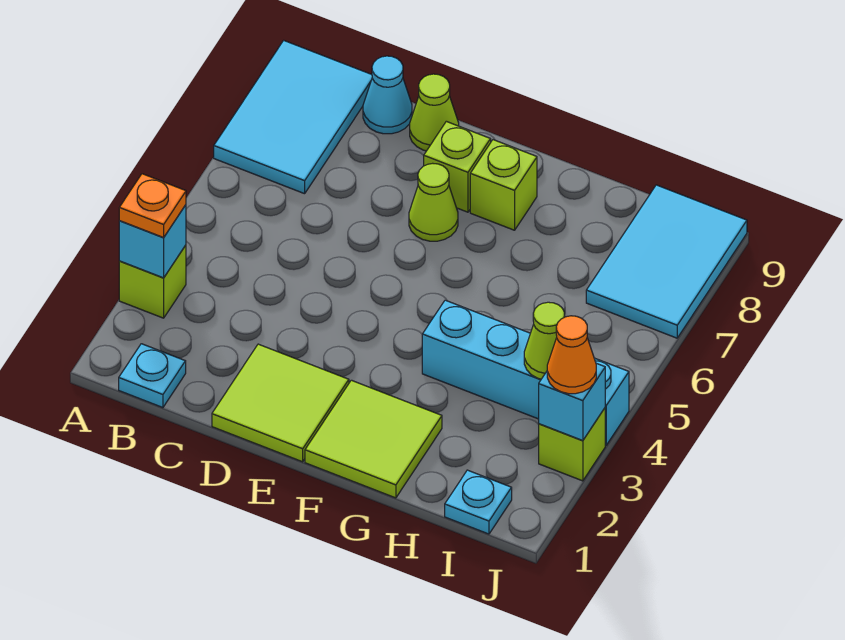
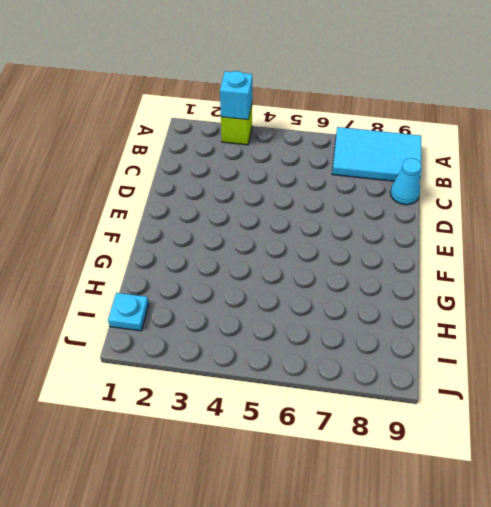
none -> cyan 1x1 plate [119,344,186,408]
none -> lime 2x2 tile [212,344,349,462]
none -> lime 1x1 cone [410,74,459,151]

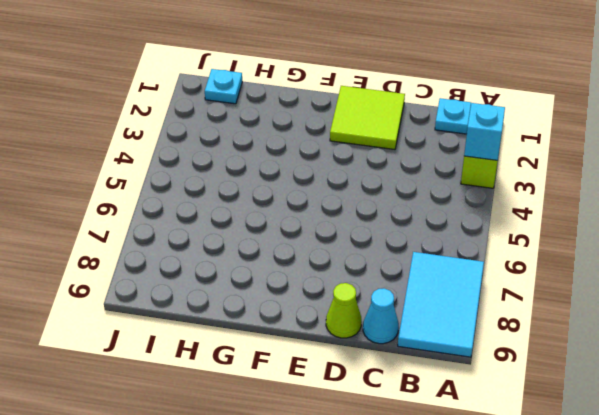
none -> lime 1x1 cone [409,163,458,241]
none -> lime 1x1 brick [424,121,491,212]
none -> lime 2x2 tile [305,380,442,498]

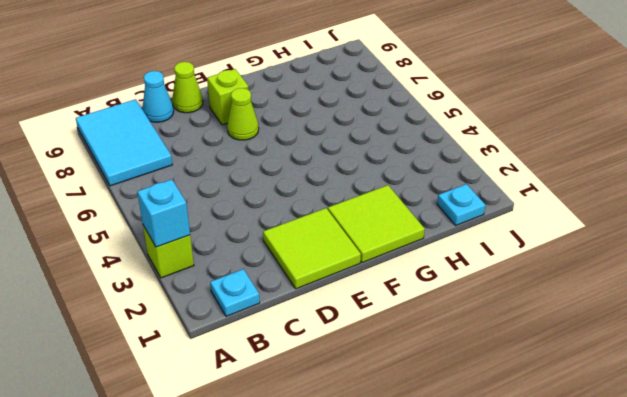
none -> lime 1x1 brick [470,140,537,230]
none -> cyan 1x4 brick [422,300,629,445]
none -> cyan 2x3 tile [586,185,747,338]

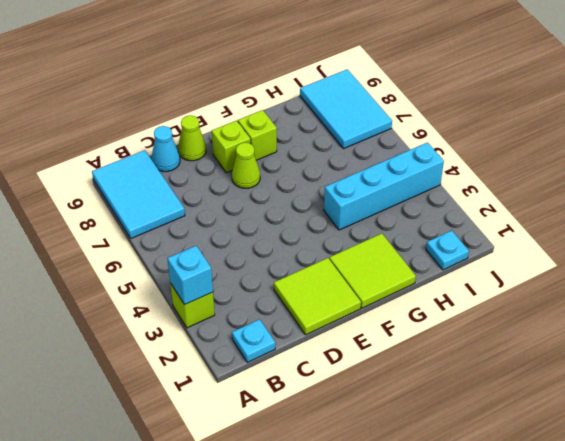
none -> lime 1x1 brick [539,408,605,481]
none -> lime 1x1 cone [524,302,565,379]
none -> cyan 1x1 brick [539,363,605,441]

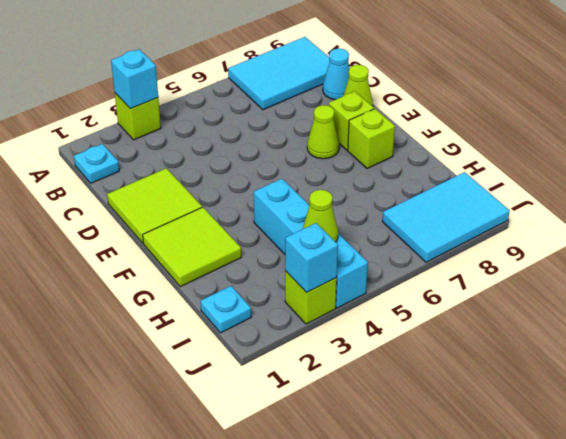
none -> orange 1x1 plate [119,174,186,238]
none -> orange 1x1 cone [547,316,596,394]

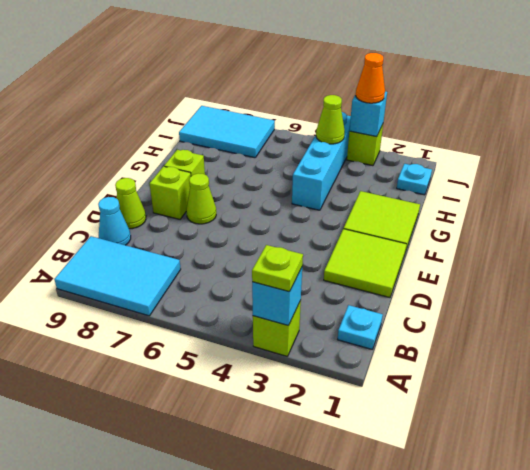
lime 1x1 plate [252,245,303,292] -> orange 1x1 plate [119,174,186,238]

